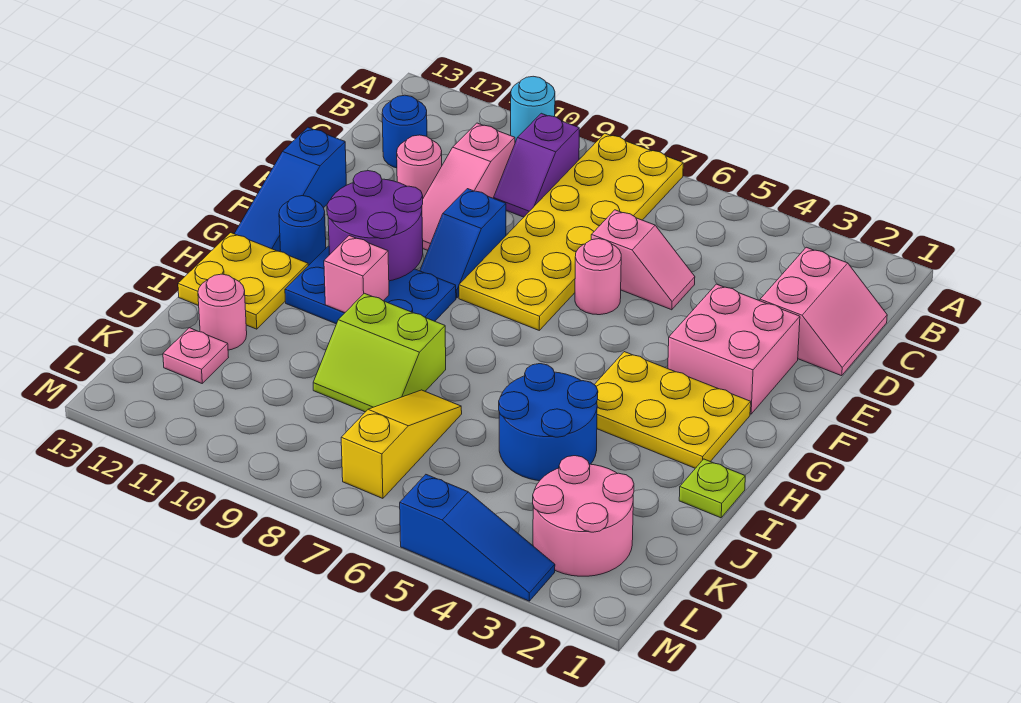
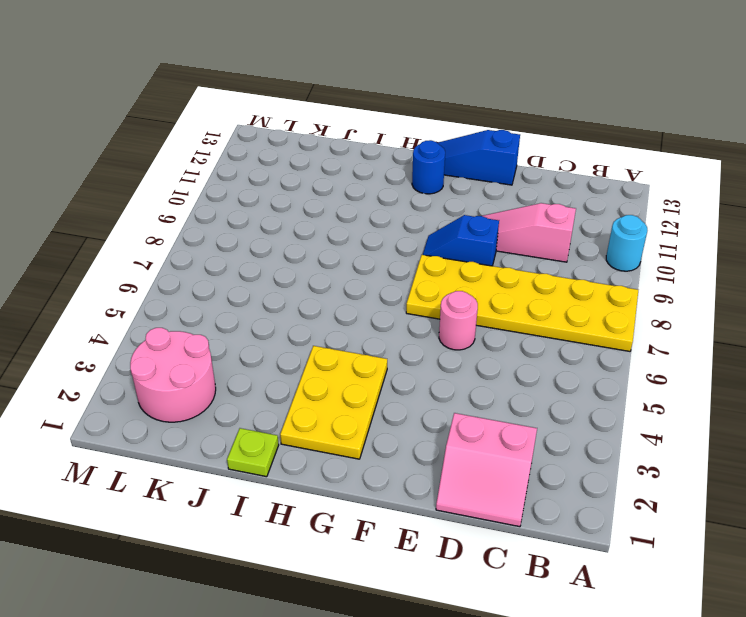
none -> purple 1x2 slope [494,113,579,217]
none -> blue 1x1 round brick [382,95,427,168]
none -> pink 1x2 slope [591,210,695,310]

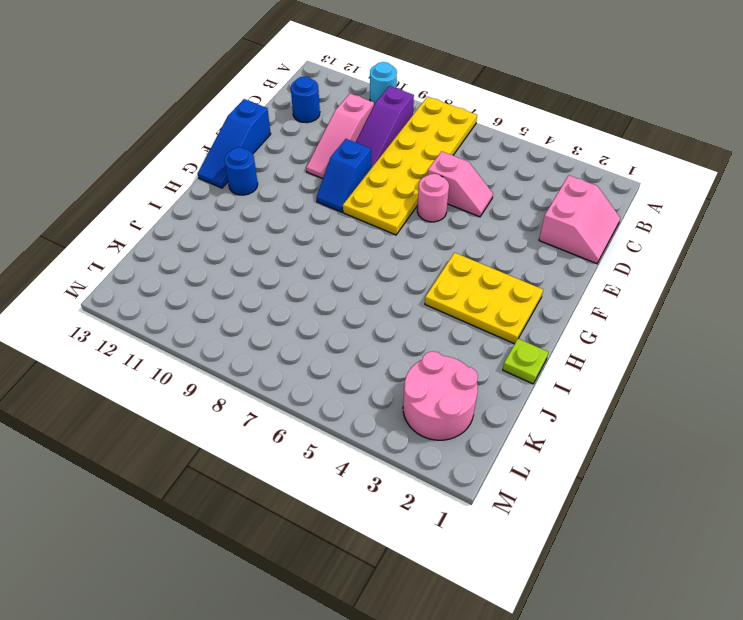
purple 1x3 slope [356,86,414,168] -> purple 1x2 slope [494,113,579,217]
none -> pink 1x1 round brick [397,135,442,198]
none -> pink 2x2 brick [668,284,800,414]
none -> blue 2x3 plate [285,246,456,324]

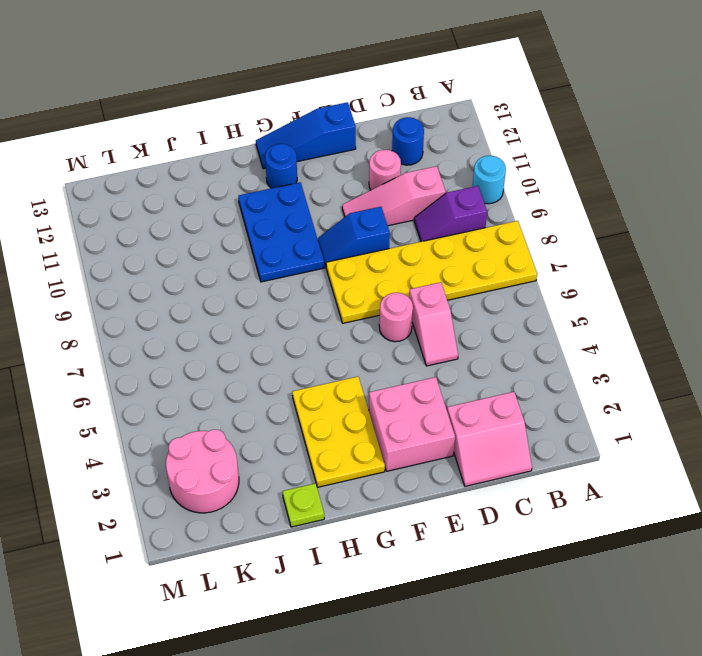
none -> yellow 2x2 plate [178,233,308,329]
none -> blue 2x2 round brick [499,364,598,481]
none -> lime 2x2 slope [313,293,446,412]

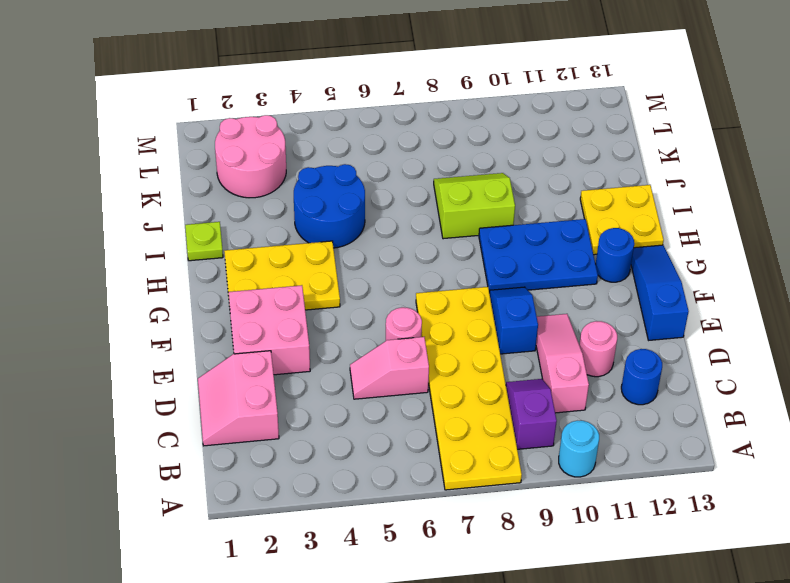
none -> yellow 1x3 slope [341,390,462,498]
none -> pink 1x1 round brick [198,274,247,350]
none -> pink 1x1 plate [163,328,229,383]

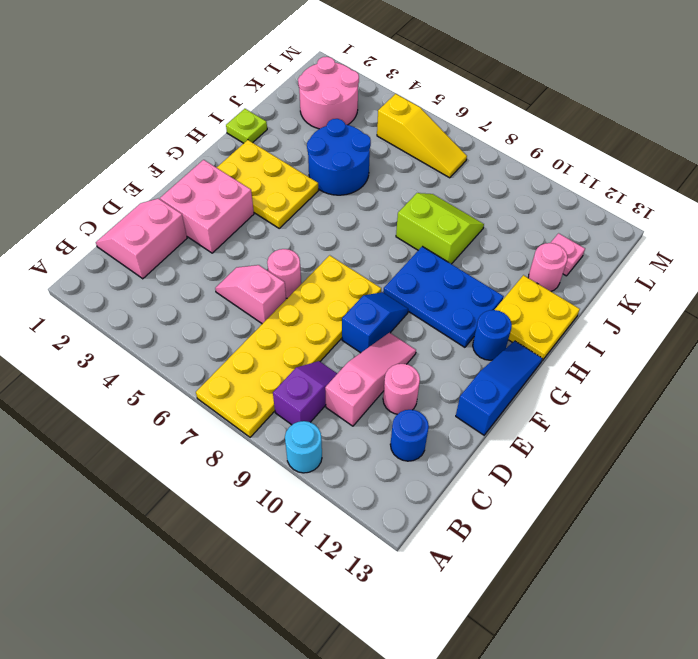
yellow 1x3 slope [377,94,467,178] -> yellow 1x3 slope turned to [341,390,462,498]
none -> blue 1x3 slope [400,475,555,601]
none -> purple 2x2 round brick [327,171,423,281]
none -> pink 1x1 brick [324,236,389,313]

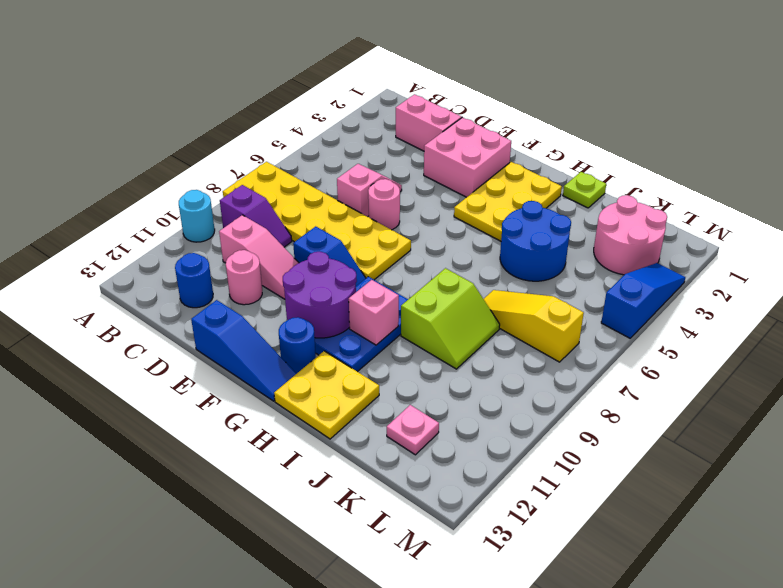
none -> pink 1x1 round brick [198,274,247,350]

